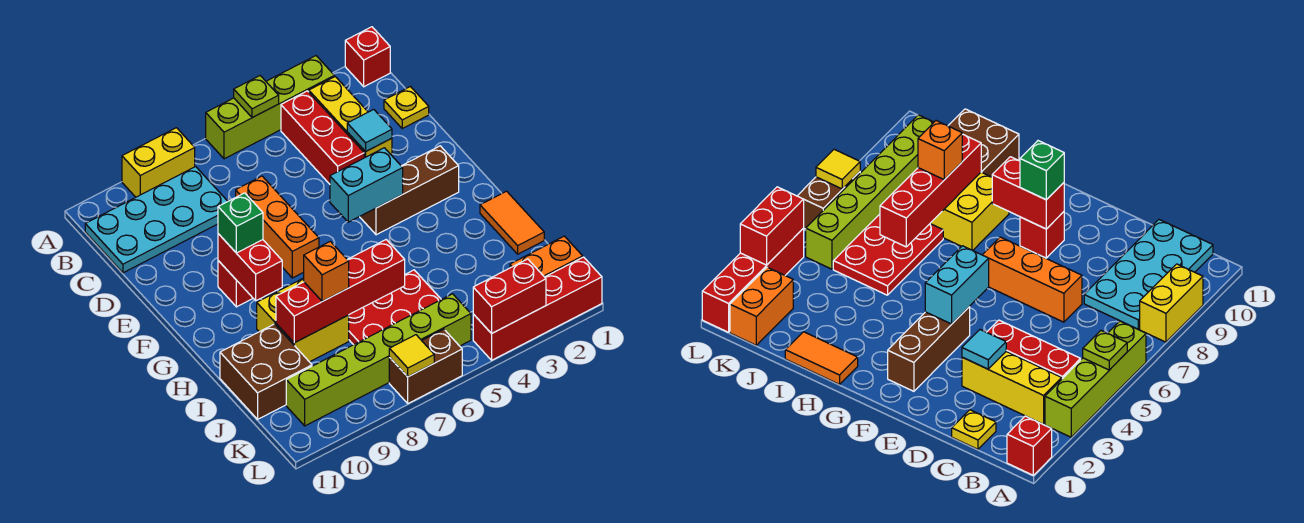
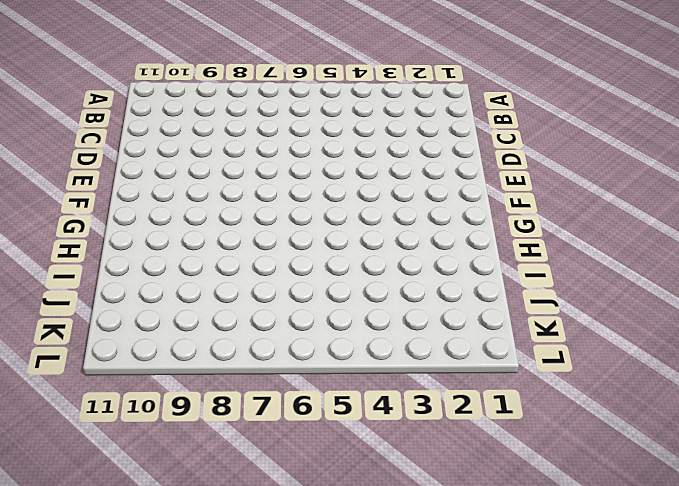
none -> red 1x1 brick [345,27,390,87]
none -> lime 1x4 brick [206,56,334,159]
none -> yellow 1x2 brick [122,128,195,197]

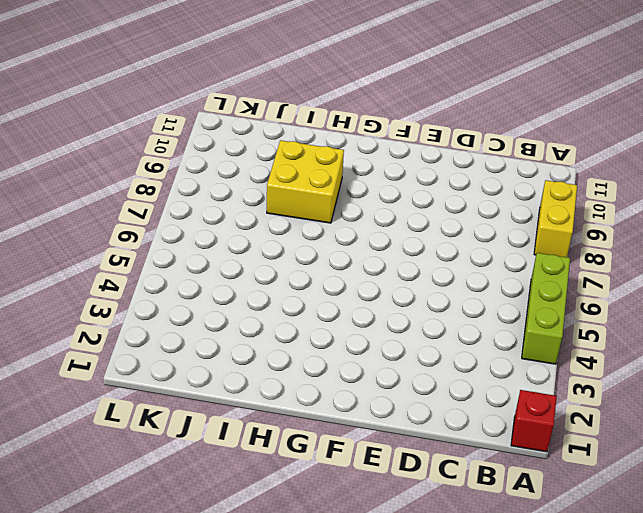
lime 1x3 brick [522,253,570,364] -> lime 1x4 brick [206,56,334,159]
none -> yellow 1x3 brick [309,77,392,158]
none -> red 1x3 brick [281,91,364,184]
none -> cyan 2x4 plate [85,167,228,273]

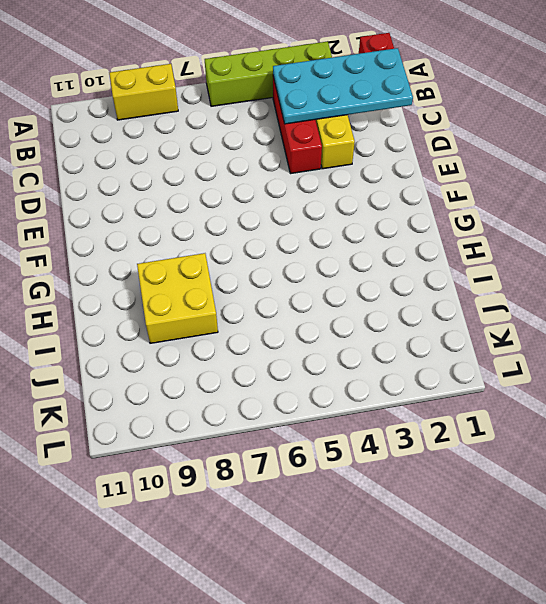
cyan 2x4 plate [273,48,413,124] -> cyan 2x4 plate moved to [85,167,228,273]
none -> yellow 1x1 plate [384,87,429,128]
none -> orange 1x3 brick [236,176,319,278]
none -> brown 1x3 brick [360,146,459,235]

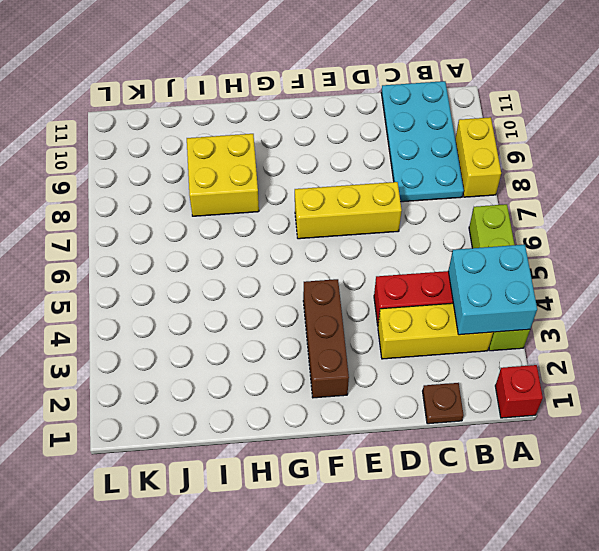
cyan 2x2 brick [448,245,537,335] -> none
brown 1x1 plate [423,383,464,424] -> yellow 1x1 plate [384,87,429,128]
yellow 1x3 brick [295,182,402,239] -> orange 1x3 brick [236,176,319,278]
none -> red 1x1 brick [218,261,253,307]
none -> orange 1x2 tile [480,191,544,254]
none -> red 2x3 plate [349,270,441,345]

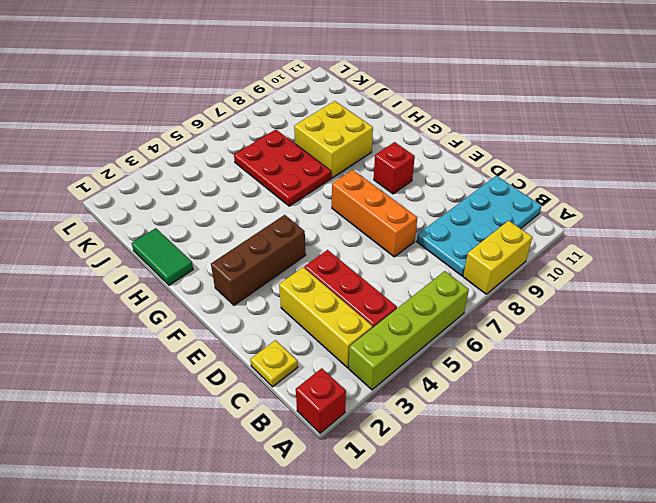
green 1x2 tile [132,228,193,285] -> orange 1x2 tile [480,191,544,254]
red 2x3 plate [234,130,331,206] -> red 2x3 plate turned to [349,270,441,345]
none -> brown 2x2 brick [220,324,312,419]
none -> orange 1x2 brick [510,236,583,277]
none -> lime 1x6 brick [286,294,471,426]

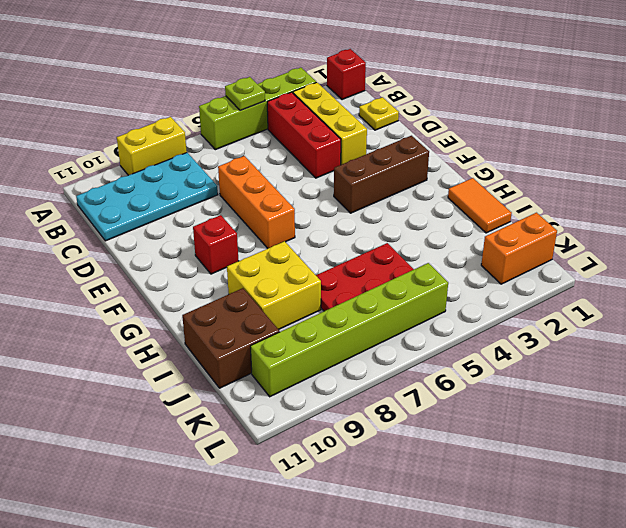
none -> red 1x4 brick [473,257,602,360]
none -> brown 1x2 brick [389,329,462,403]
none -> cyan 1x1 tile [347,109,392,152]

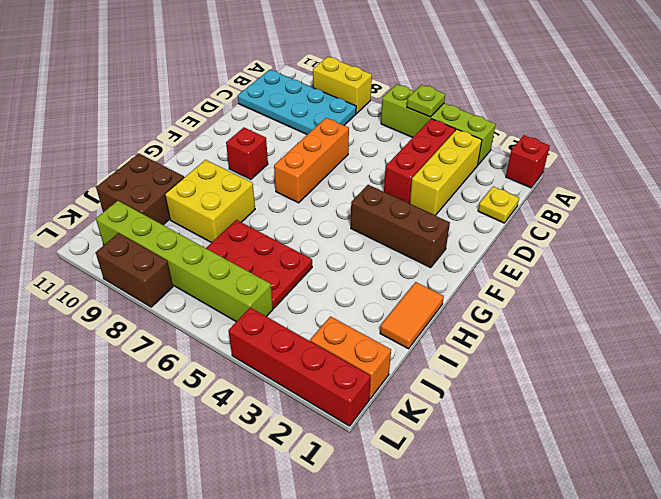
brown 1x2 brick [96,233,173,307] -> brown 1x2 brick moved to [389,329,462,403]
none -> cyan 1x1 tile [347,109,392,152]
none -> cyan 1x2 brick [330,148,403,222]
none -> red 1x2 brick [218,234,282,301]

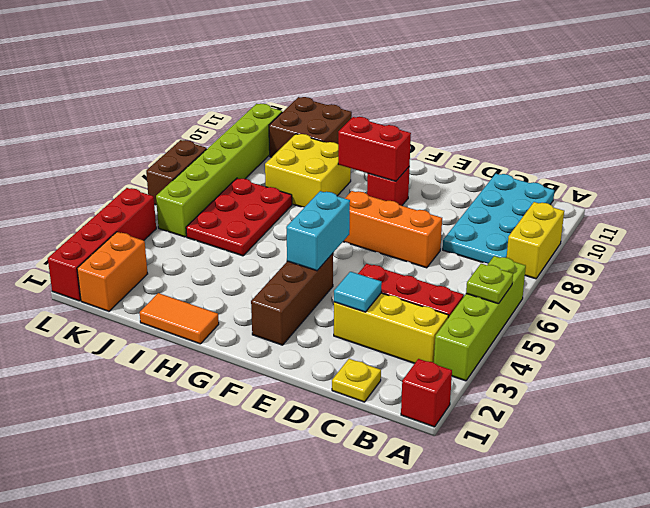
none -> red 1x4 brick [276,240,405,343]
none -> red 1x2 brick [473,259,546,334]
none -> yellow 1x1 tile [389,335,434,377]

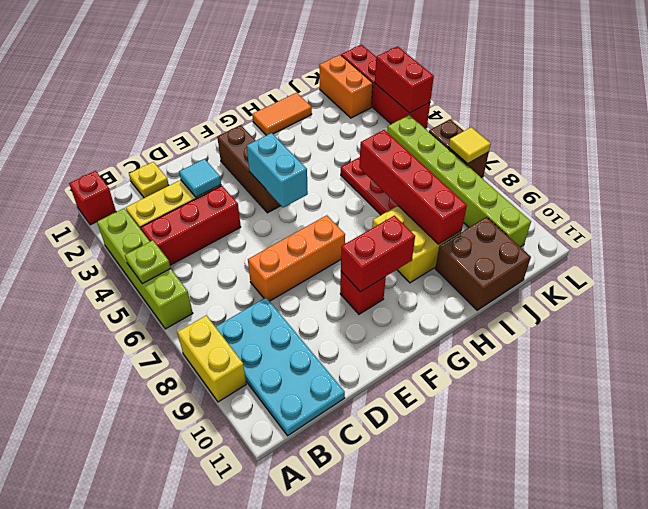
none -> green 1x1 brick [218,193,263,253]
none -> orange 1x1 brick [304,241,349,301]

